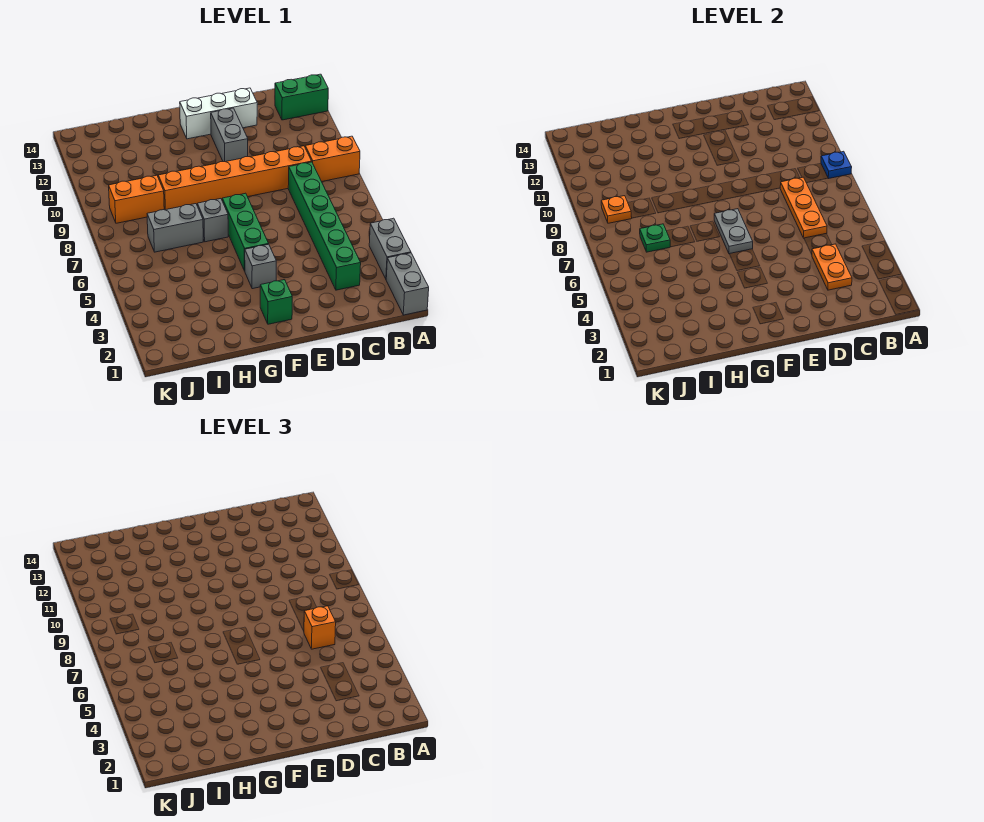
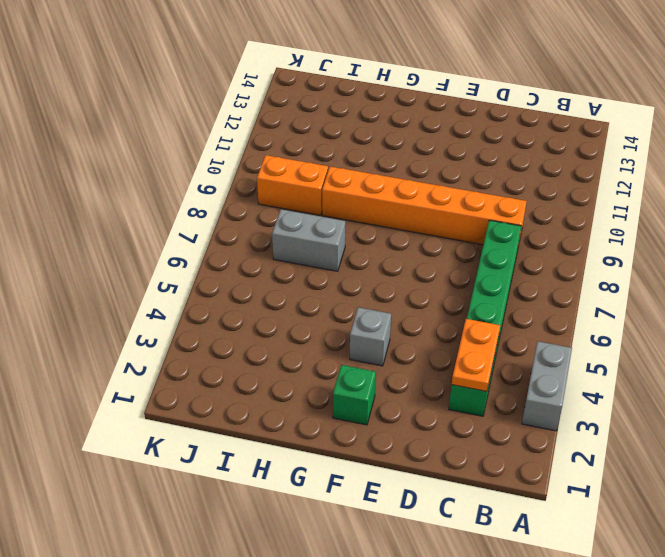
none -> grey 1x2 brick [386,253,429,315]
none -> orange 1x2 brick [305,136,360,182]
none -> green 1x2 brick [275,74,328,120]

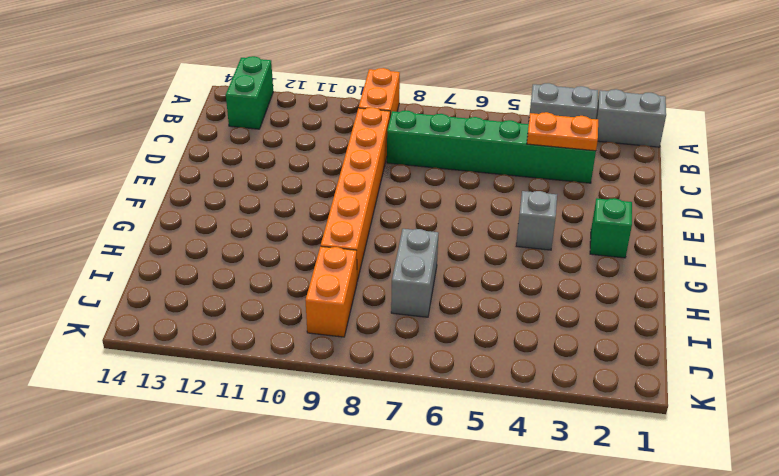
none -> white 1x3 brick [180,88,257,139]
none -> grey 1x2 brick [211,108,248,162]
none -> green 1x3 brick [222,193,269,271]

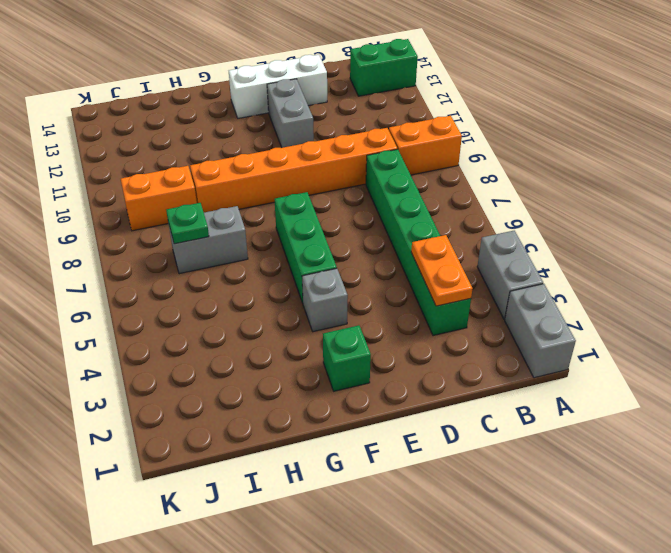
none -> grey 1x1 brick [197,199,228,242]
none -> blue 1x1 plate [821,151,852,179]
none -> orange 1x3 plate [780,177,827,238]

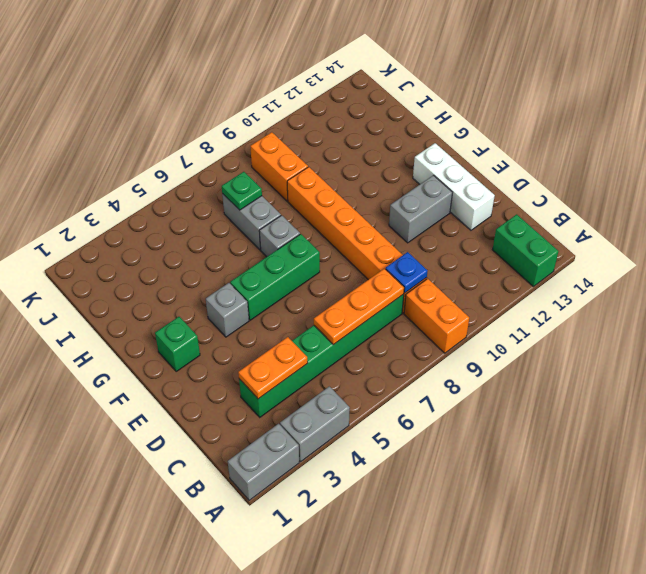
blue 1x1 plate [386,252,427,293] -> blue 1x1 plate moved to [821,151,852,179]
none -> grey 1x2 plate [714,209,753,254]
none -> orange 1x1 plate [601,196,632,223]
none -> orange 1x1 brick [304,606,336,649]

